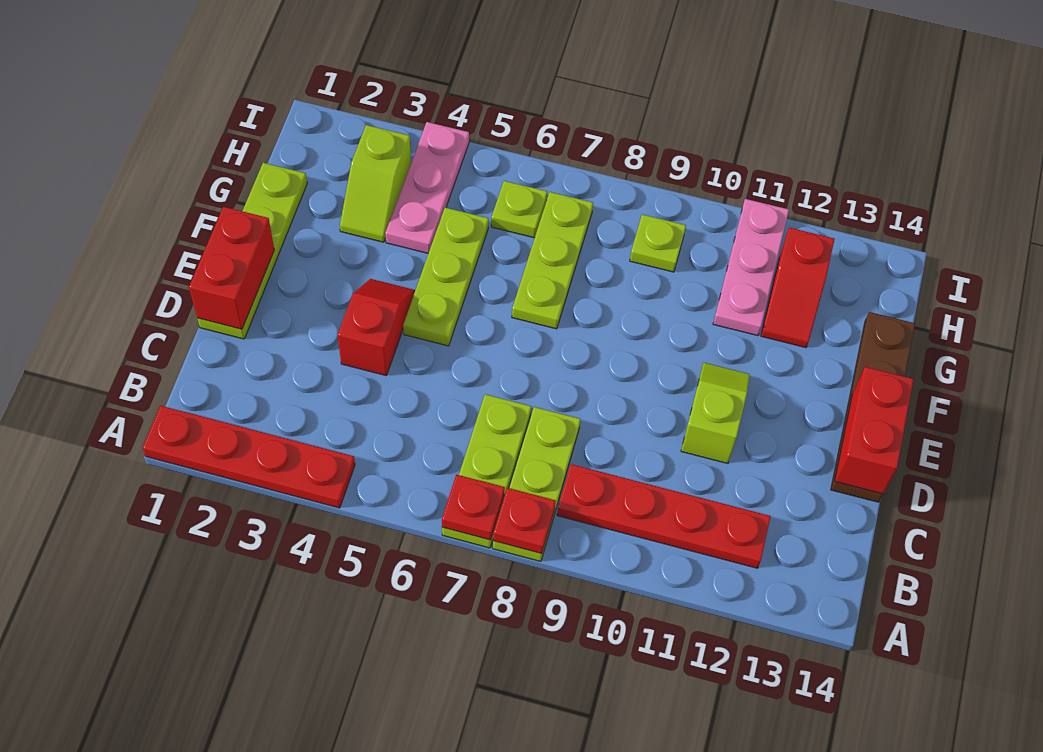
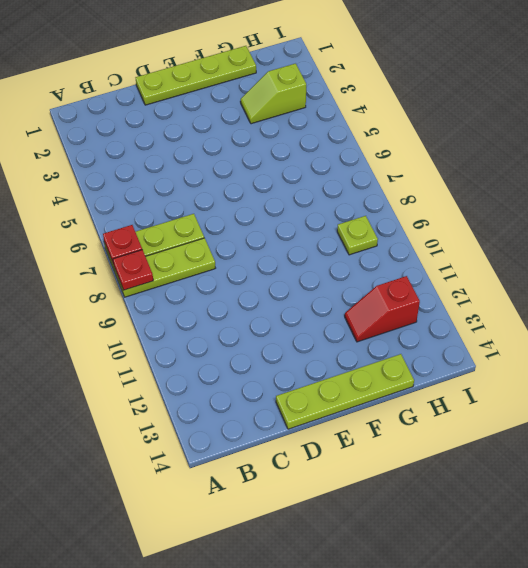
lime 1x4 plate [276,354,414,429] -> brown 1x4 plate [831,312,915,502]
none -> red 1x4 plate [143,406,355,508]
none -> red 1x4 plate [557,464,771,568]
none -> red 1x2 slope [338,279,415,376]

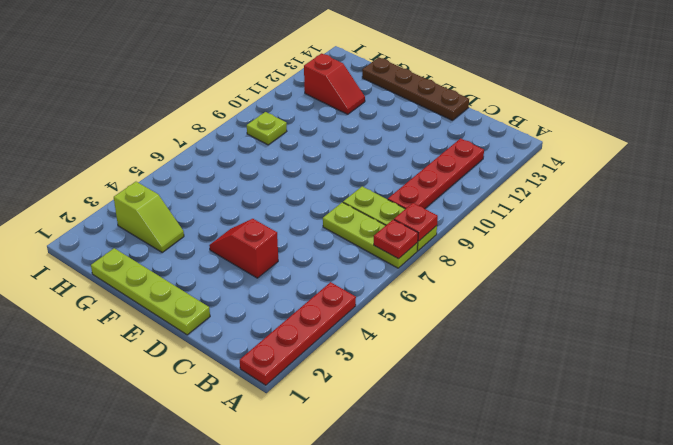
none -> lime 1x2 slope [681,363,750,463]
none -> lime 1x3 plate [403,208,489,346]
none -> lime 1x3 plate [512,192,593,329]

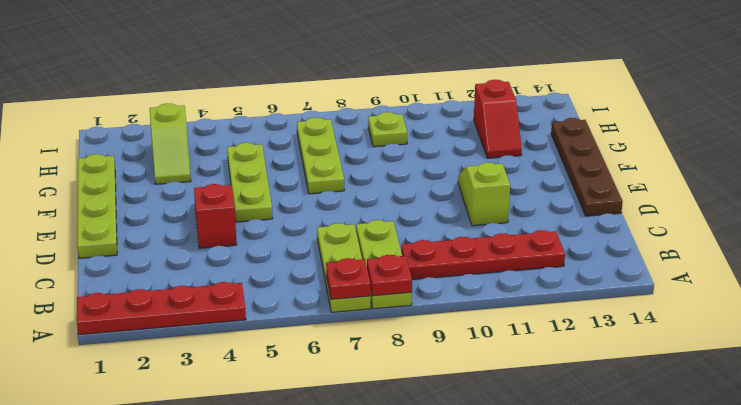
none -> pink 1x3 plate [385,122,469,253]
none -> pink 1x3 plate [713,199,789,336]
none -> lime 1x1 plate [491,181,547,238]

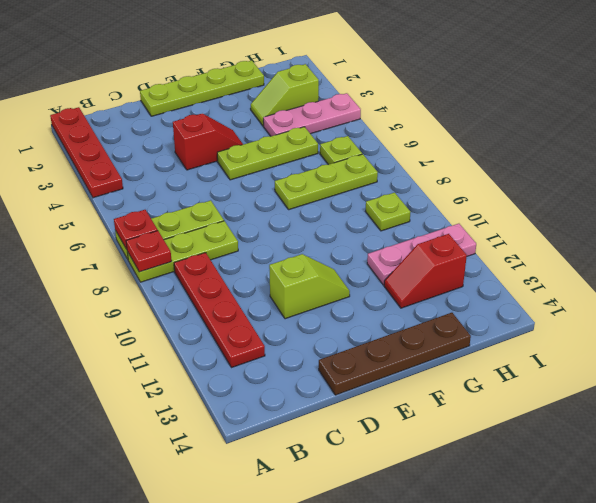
none -> red 1x2 brick [189,207,274,329]
none -> red 1x2 brick [835,367,914,494]

